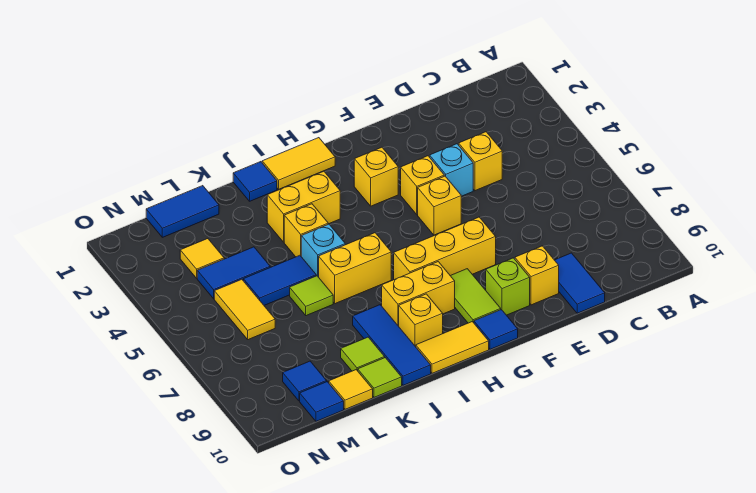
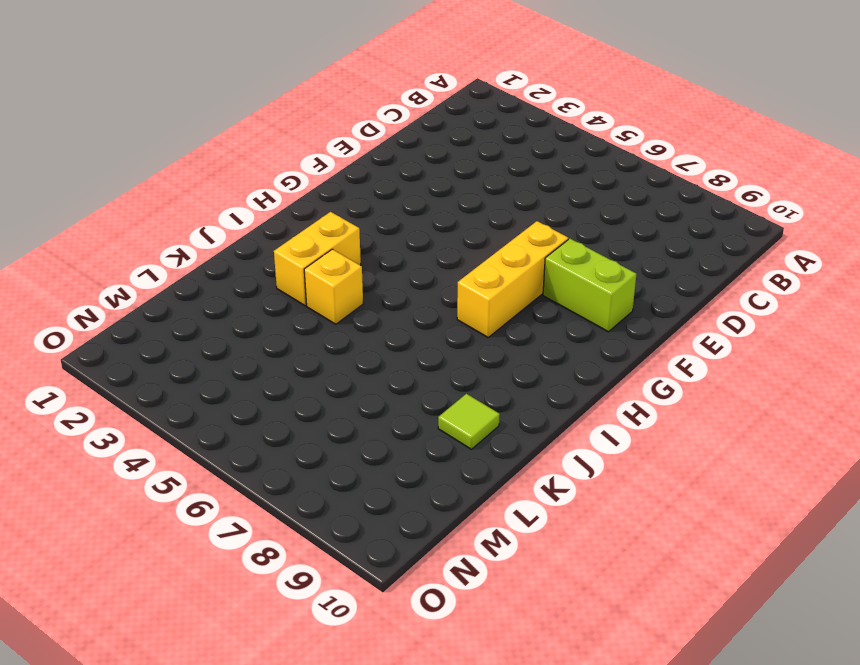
lime 1x2 brick [543,239,636,332] -> lime 1x1 brick [486,258,530,315]
none -> yellow 1x1 brick [459,132,502,191]
none -> blue 1x2 tile [555,253,605,313]
none -> cyan 1x1 brick [430,144,473,196]
none -> yellow 1x1 brick [515,246,559,305]

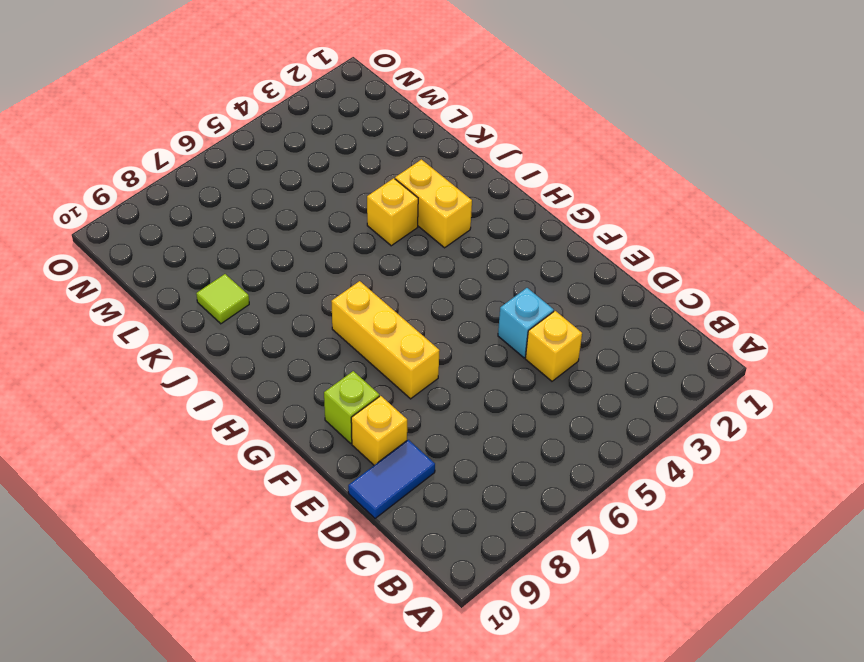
none -> yellow 1x1 brick [401,156,444,215]
none -> yellow 1x1 brick [418,176,461,235]
none -> yellow 1x1 brick [354,147,398,206]
none -> lime 1x2 tile [451,269,501,323]

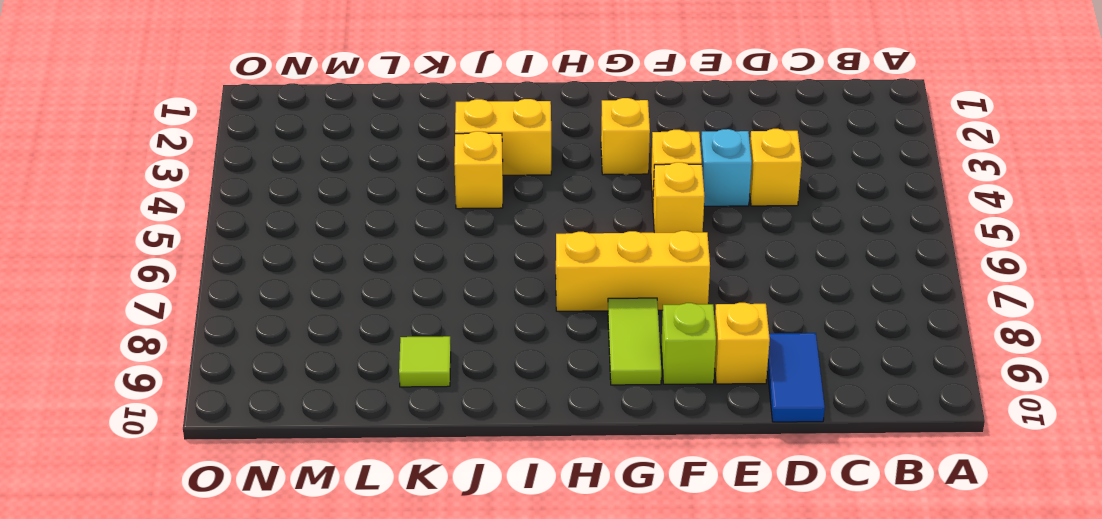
none -> blue 1x1 tile [474,310,518,349]
none -> yellow 1x2 tile [262,138,335,189]
none -> yellow 1x2 brick [382,262,455,326]
none -> yellow 1x2 tile [416,322,489,373]

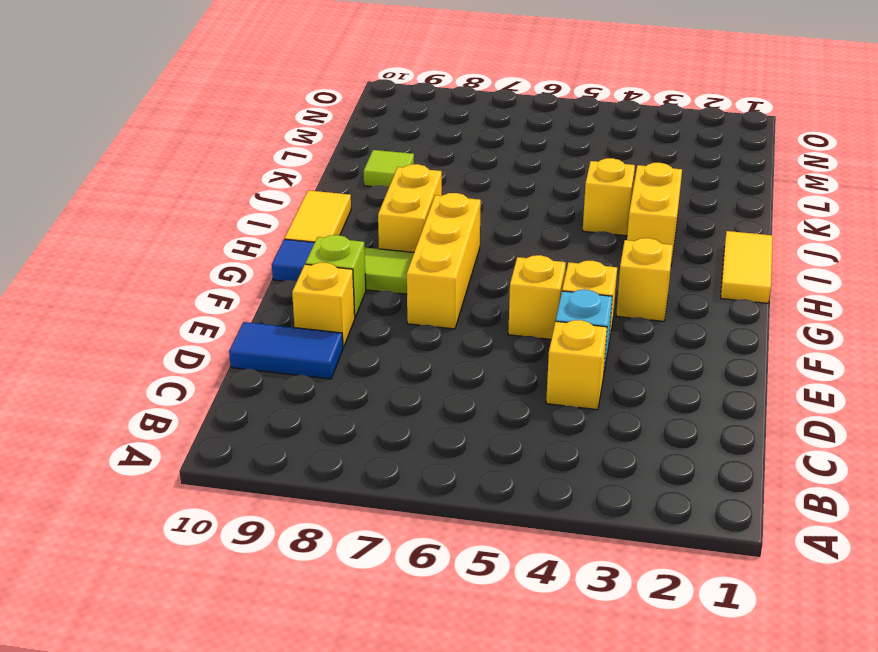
none -> yellow 1x2 brick [319,233,391,304]
none -> yellow 1x1 brick [399,294,443,347]
none -> blue 1x1 tile [233,162,277,201]
none -> cyan 1x1 brick [301,224,345,277]

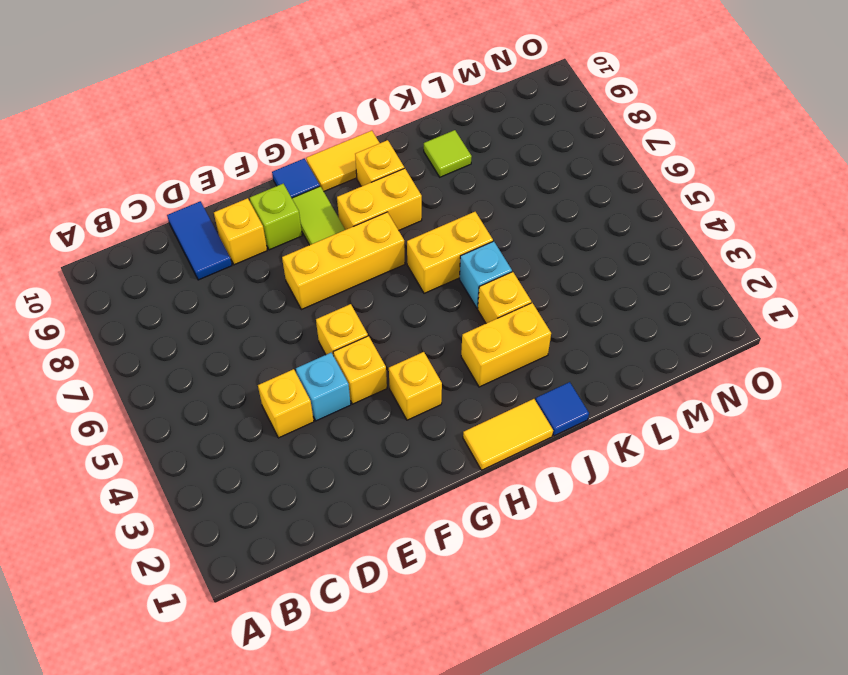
none -> blue 1x3 tile [353,305,431,385]
none -> blue 1x2 tile [243,255,316,305]
none -> lime 1x1 tile [290,276,333,316]
none -> lime 1x1 tile [358,358,402,397]

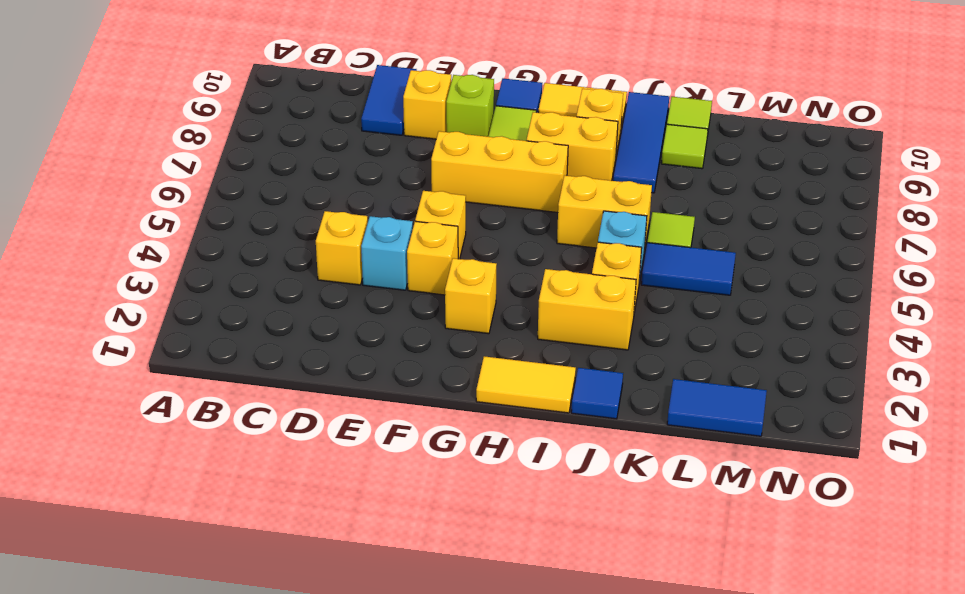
none -> blue 1x2 tile [197,247,270,299]
none -> yellow 1x1 tile [329,370,373,409]
none -> yellow 1x1 tile [180,239,224,278]
none -> yellow 1x2 tile [214,279,275,340]

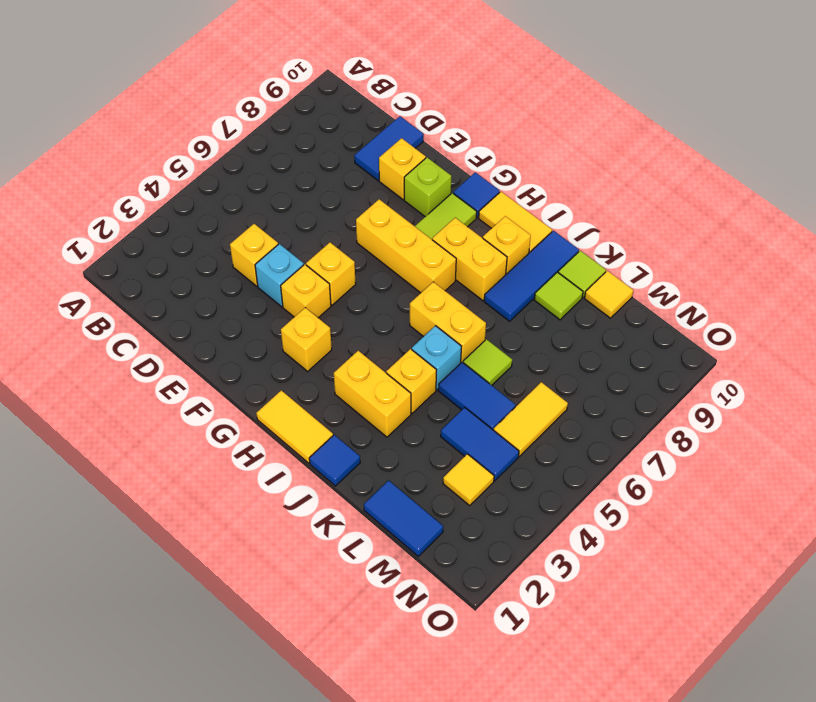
none -> blue 1x1 tile [283,361,327,401]
none -> blue 1x1 tile [300,382,344,421]

